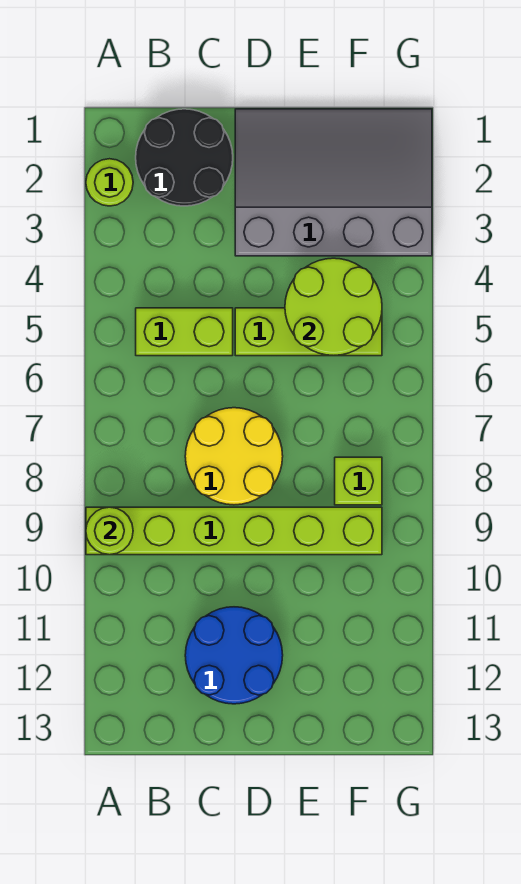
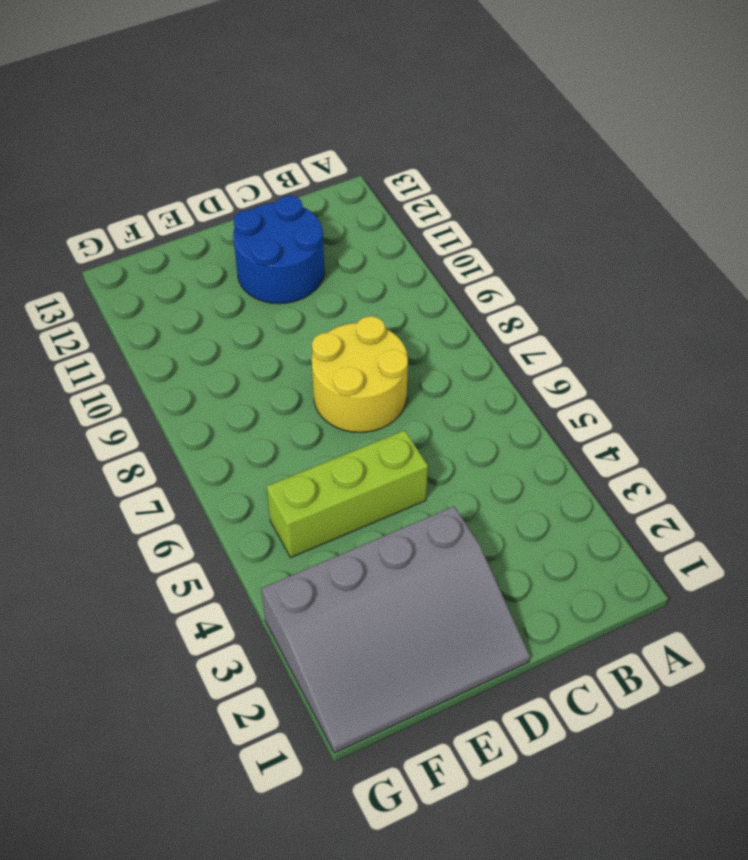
none -> lime 1x1 round brick [86,159,133,206]
none -> lime 1x6 brick [86,507,382,555]

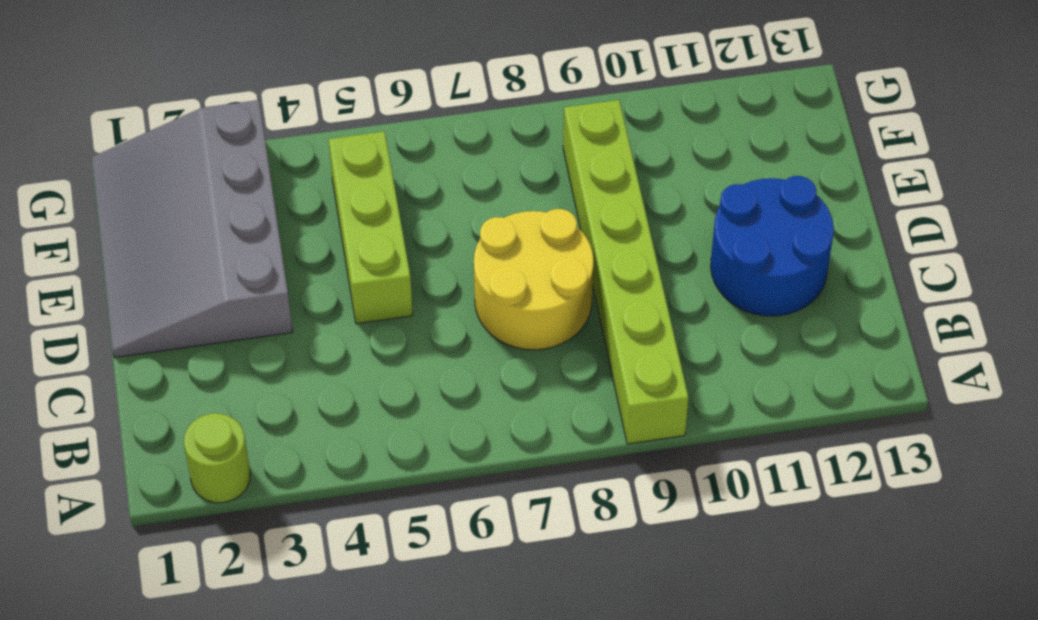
none -> black 2x2 round brick [136,109,233,206]
none -> lime 1x2 brick [136,308,233,356]

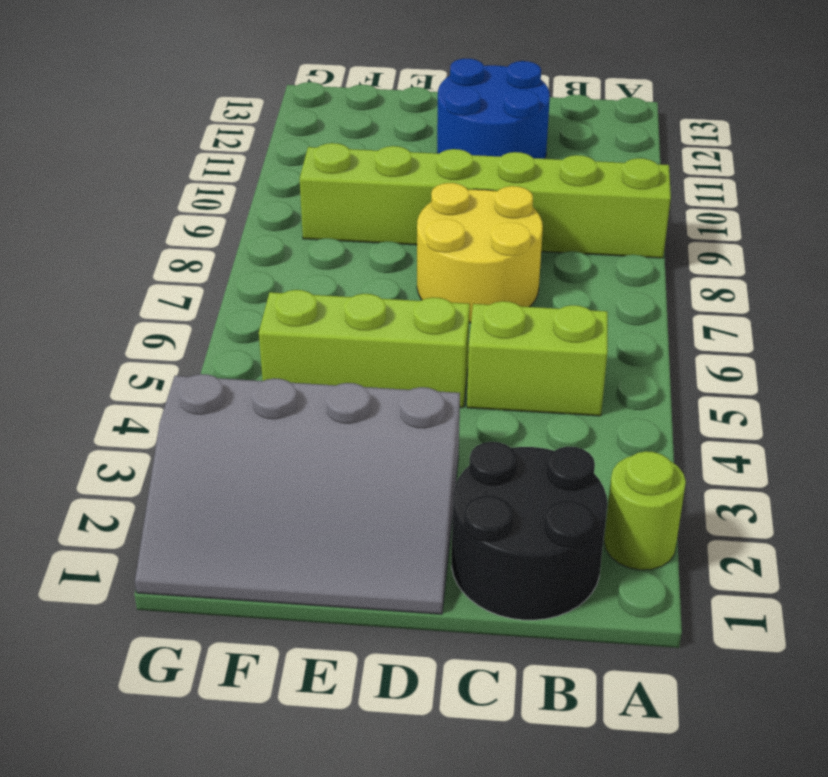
none -> lime 1x1 brick [335,457,382,505]
none -> lime 1x1 round brick [86,507,133,555]

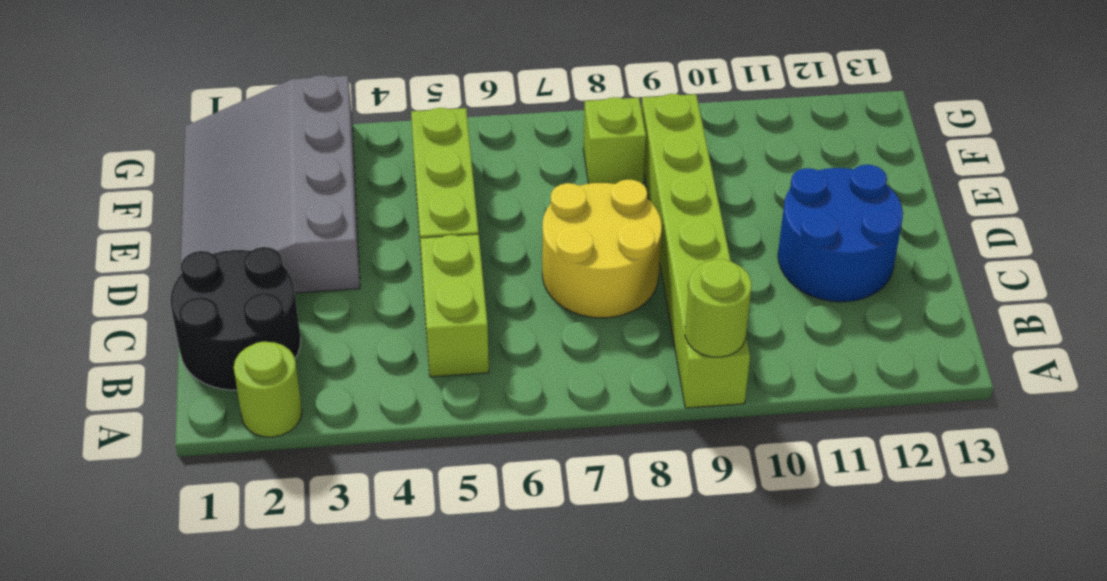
none -> lime 2x2 round brick [285,258,382,356]

